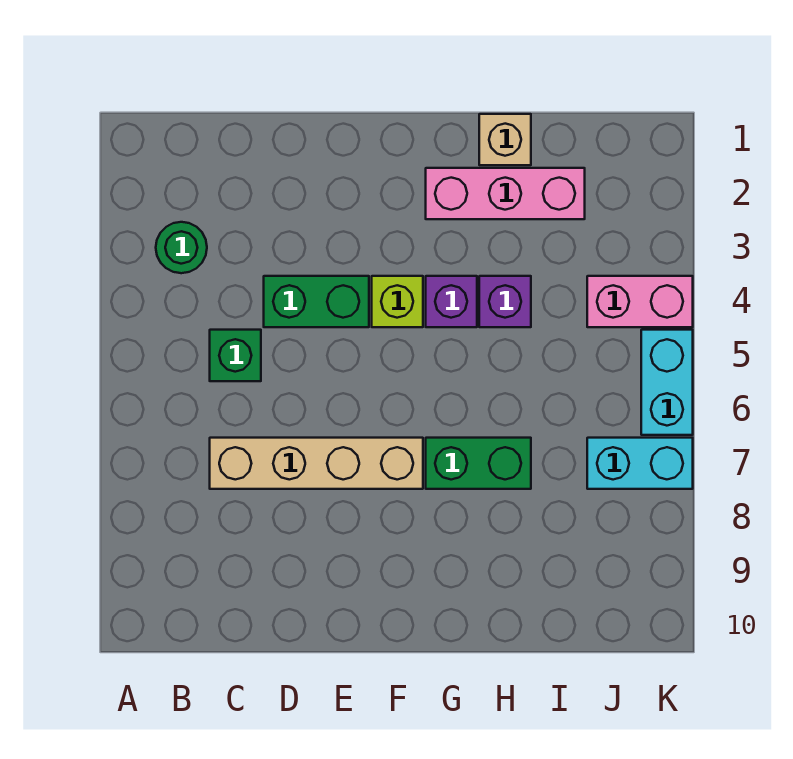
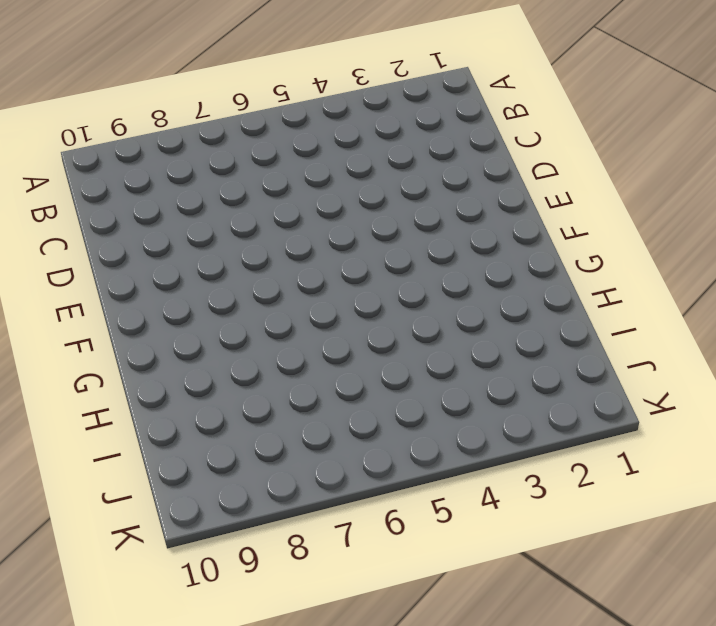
none -> green 1x1 round brick [156,222,207,273]
none -> green 1x1 brick [210,330,261,381]
none -> tan 1x4 brick [210,438,423,489]

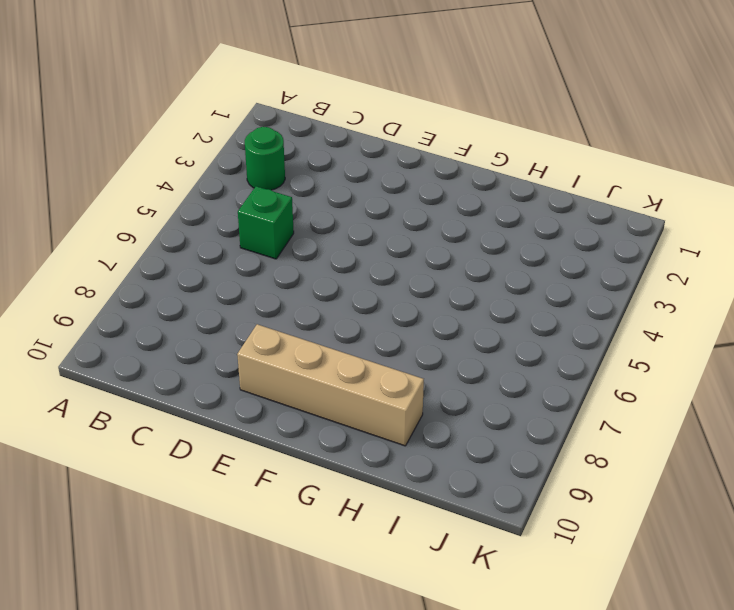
tan 1x4 brick [237,324,424,446] -> tan 1x4 brick moved to [210,438,423,489]
none -> green 1x2 brick [264,276,369,327]
none -> lime 1x1 brick [372,276,423,327]
none -> pink 1x3 brick [426,168,585,219]

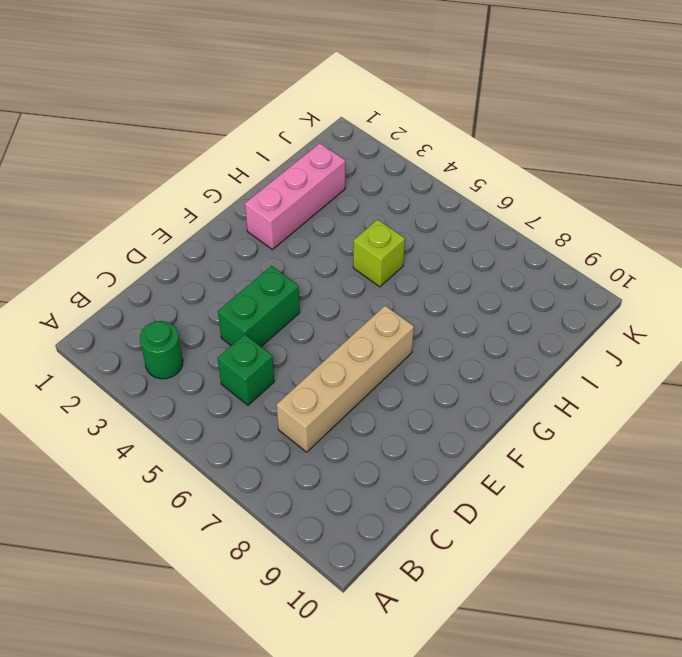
lime 1x1 brick [353,220,405,287] -> lime 1x1 brick moved to [372,276,423,327]
none -> purple 1x1 brick [426,276,477,327]
none -> green 1x2 brick [426,438,531,489]
none -> tan 1x1 brick [479,114,531,165]

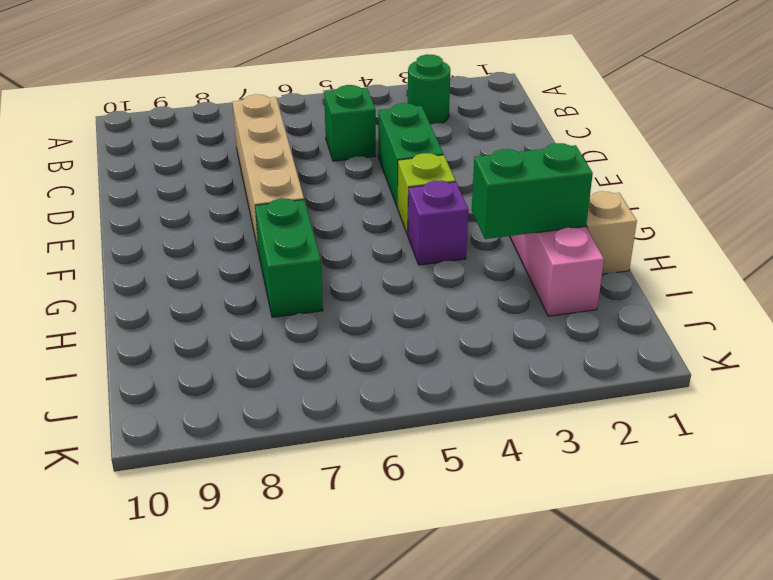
green 1x2 brick [472,143,593,239] -> none
none -> purple 1x1 brick [479,276,531,327]
none -> pink 1x2 brick [587,276,693,327]
none -> cyan 1x2 brick [587,438,693,489]

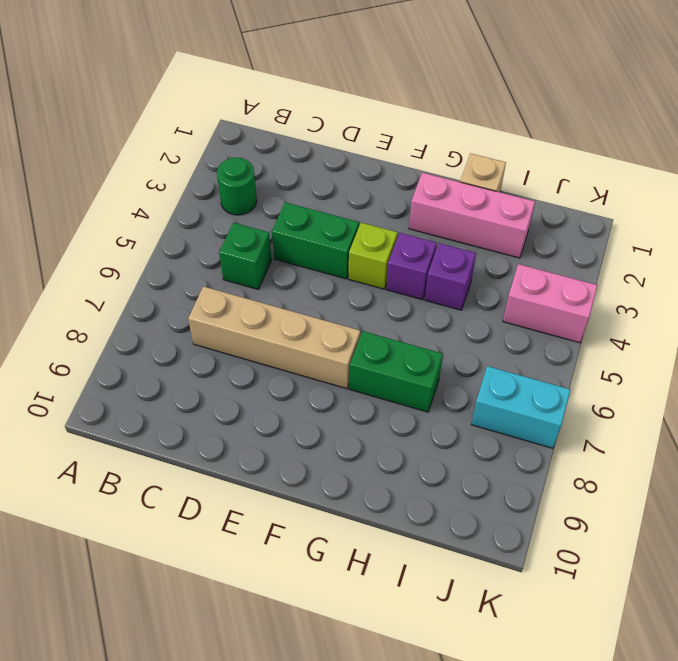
none -> cyan 1x2 brick [641,330,693,435]

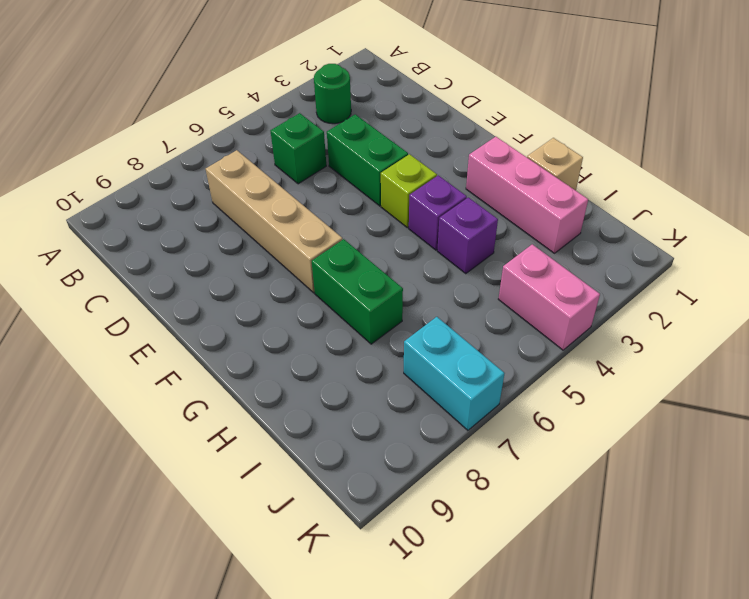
none -> cyan 1x2 brick [641,330,693,435]

